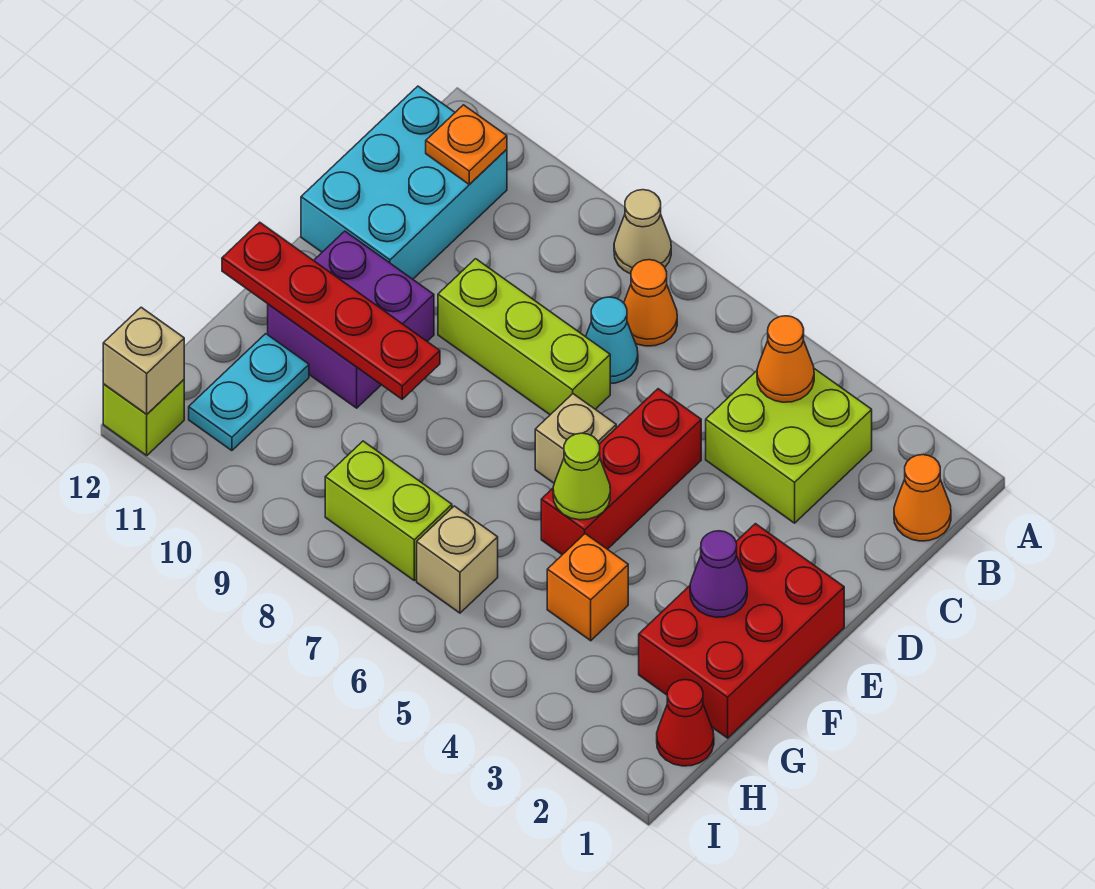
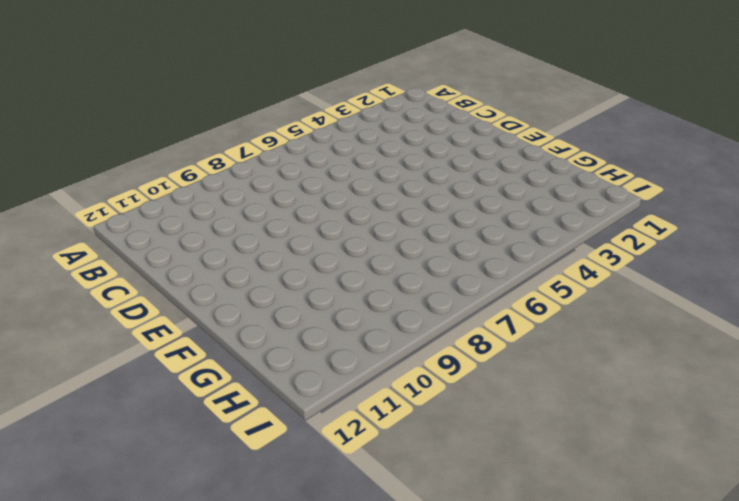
none -> tan 1x1 cone [614,190,671,274]
none -> orange 1x1 cone [894,455,951,541]
none -> lime 2x2 brick [706,369,872,523]

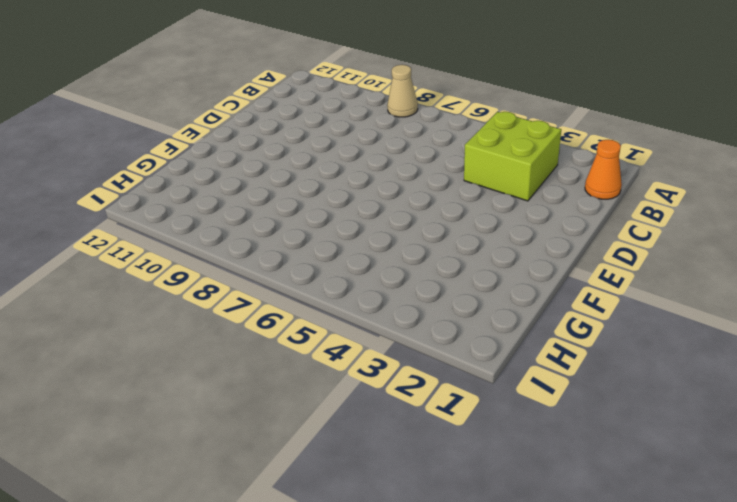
none -> orange 1x1 cone [624,260,677,346]
none -> cyan 2x3 brick [301,86,507,279]
none -> cyan 1x1 cone [586,297,638,383]

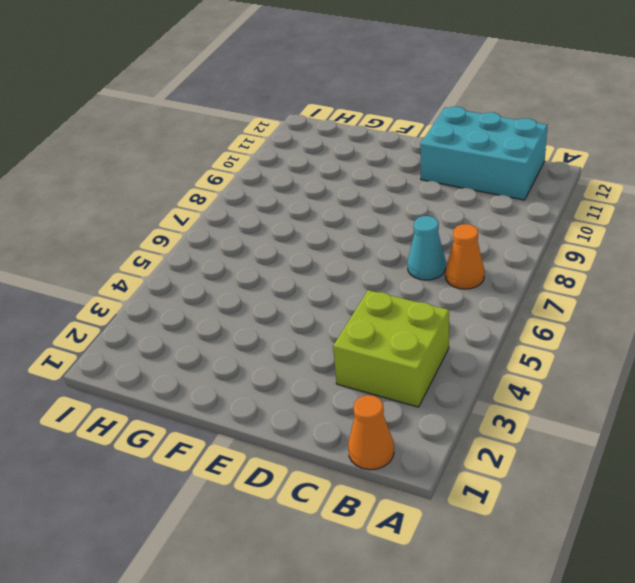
none -> tan 1x1 cone [614,190,671,274]
none -> red 1x3 brick [541,389,701,555]
none -> lime 1x3 brick [438,259,610,415]

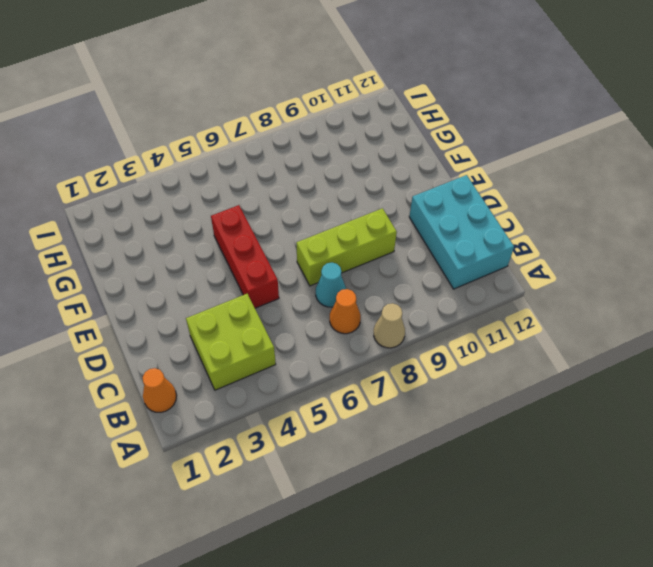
none -> red 2x3 brick [639,524,844,738]
none -> tan 1x1 brick [535,394,616,483]
none -> purple 2x2 brick [268,231,434,408]

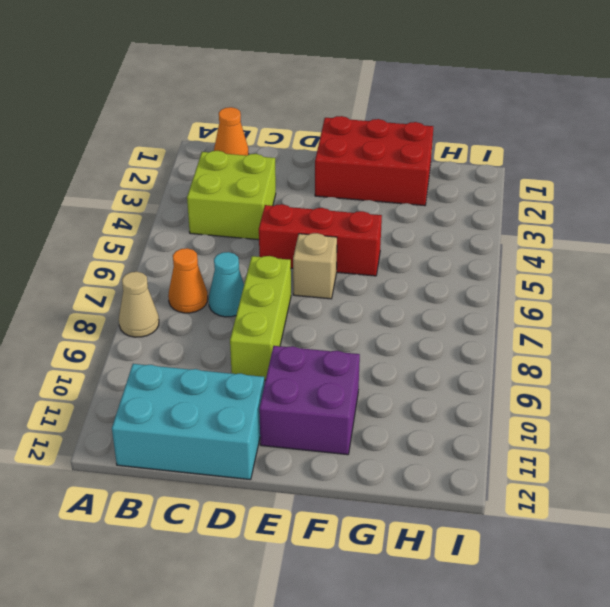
none -> orange 1x1 brick [547,534,628,641]
none -> cyan 1x2 plate [189,334,309,451]
none -> red 1x1 cone [657,680,714,766]

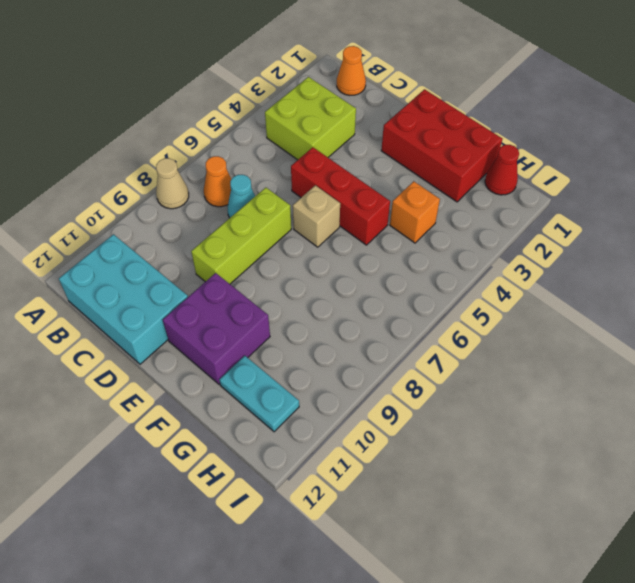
none -> tan 1x1 brick [417,506,498,613]
none -> lime 1x2 brick [325,441,452,580]
none -> lime 1x1 brick [103,380,184,455]

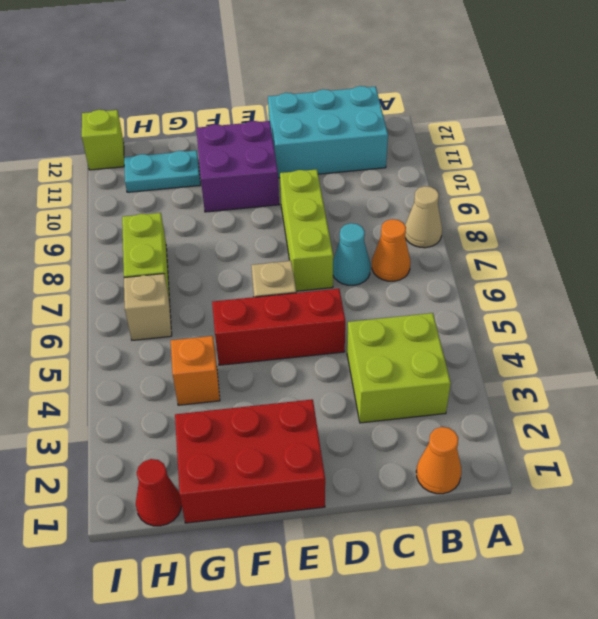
none -> orange 1x1 cone [757,316,814,402]
none -> orange 1x1 plate [426,105,507,184]
none -> purple 1x1 cone [690,531,747,617]

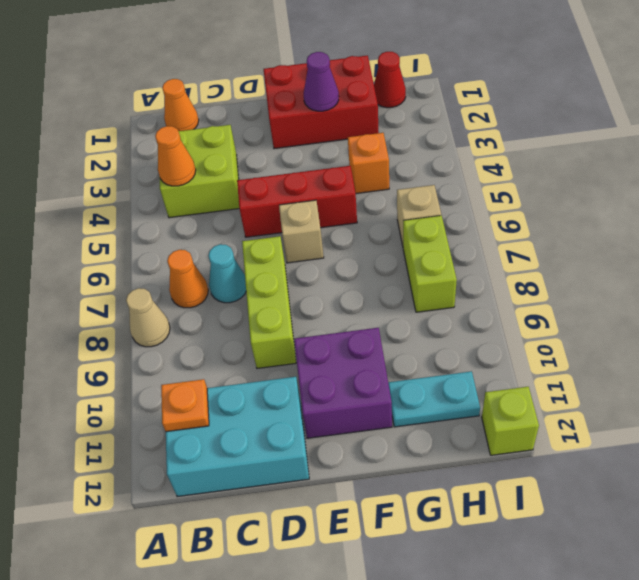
none -> lime 1x1 cone [553,433,610,520]
none -> red 1x4 plate [222,222,440,399]
none -> tan 1x1 brick [103,307,184,414]

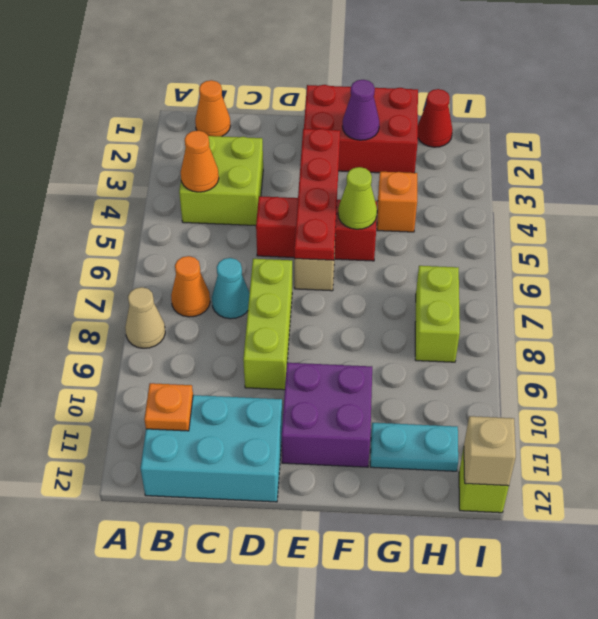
red 1x4 plate [294,129,340,260] -> red 1x4 plate moved to [222,222,440,399]
none -> tan 1x1 brick [417,506,498,613]

